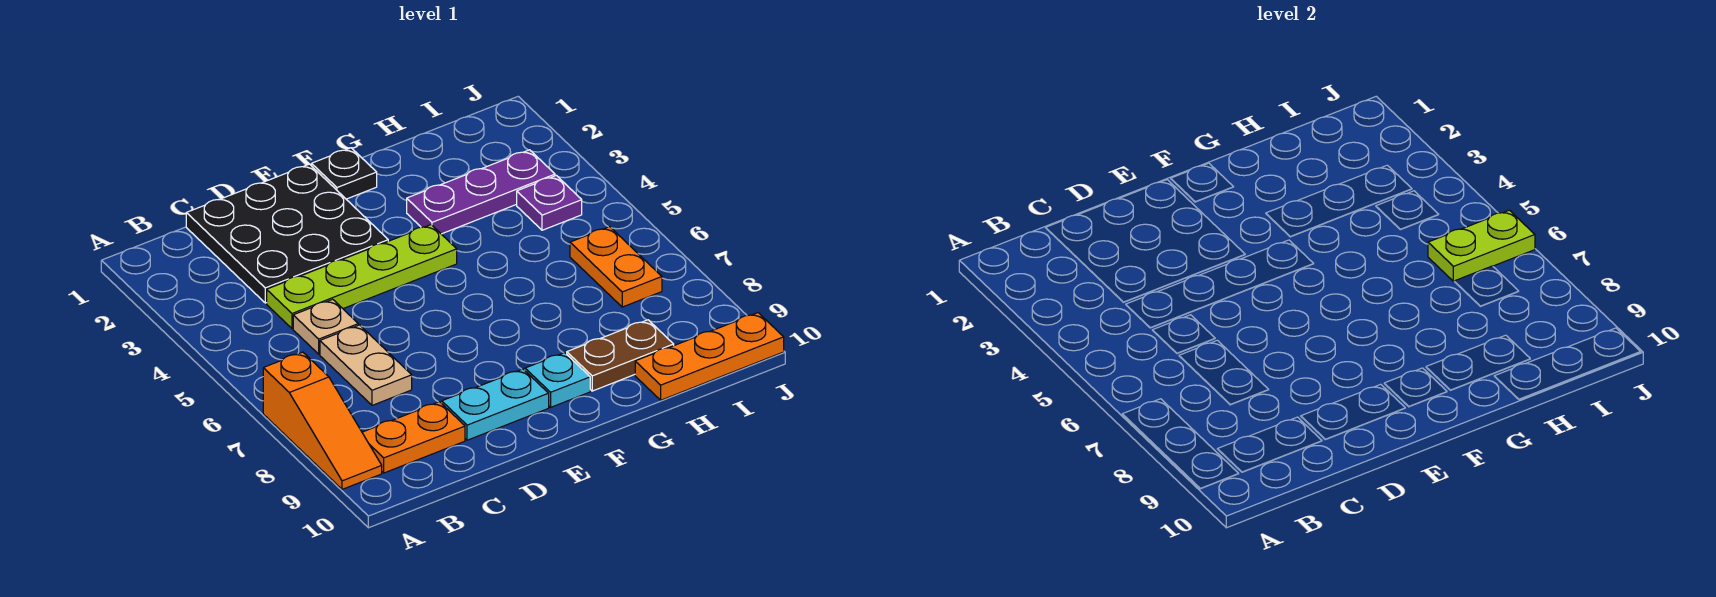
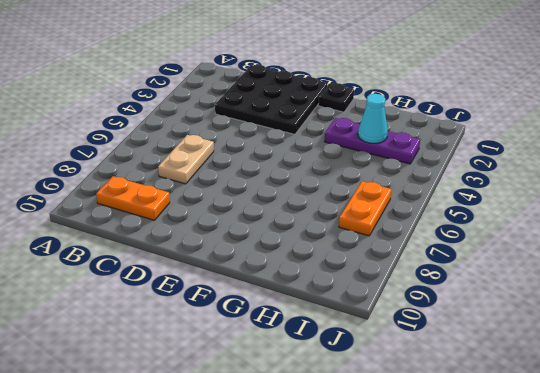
cyan 1x1 cone [358,94,388,143] -> none
none -> orange 1x3 slope [263,352,382,489]
none -> lime 1x4 plate [267,225,457,329]
none -> tan 1x1 plate [293,299,358,354]

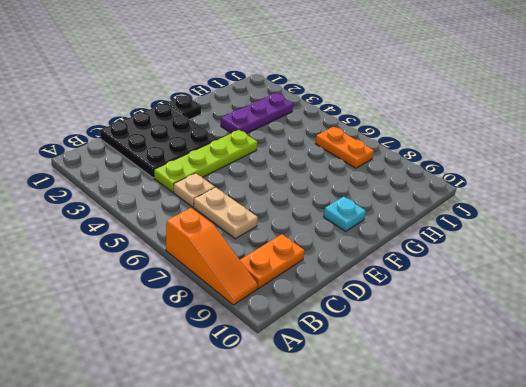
none -> cyan 1x2 plate [442,369,549,440]
none -> brown 1x2 plate [567,320,674,391]
none -> orange 1x3 plate [635,313,784,400]

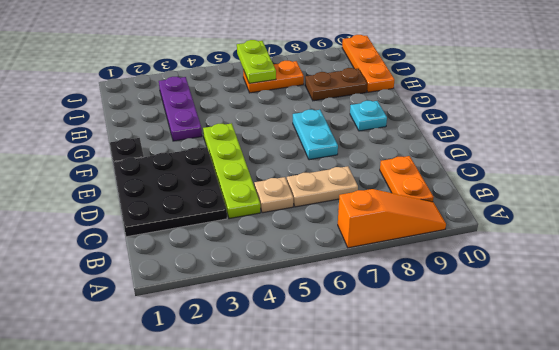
cyan 1x2 plate [293,110,338,160] -> cyan 1x2 plate moved to [442,369,549,440]
brown 1x2 plate [305,68,367,101] -> brown 1x2 plate turned to [567,320,674,391]
none -> purple 1x1 plate [517,175,582,230]

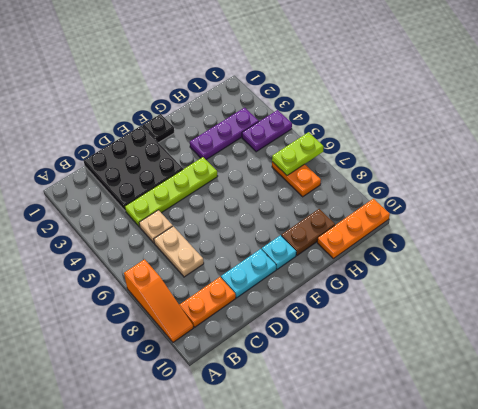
purple 1x2 plate [242,110,292,152] -> purple 1x1 plate [517,175,582,230]

